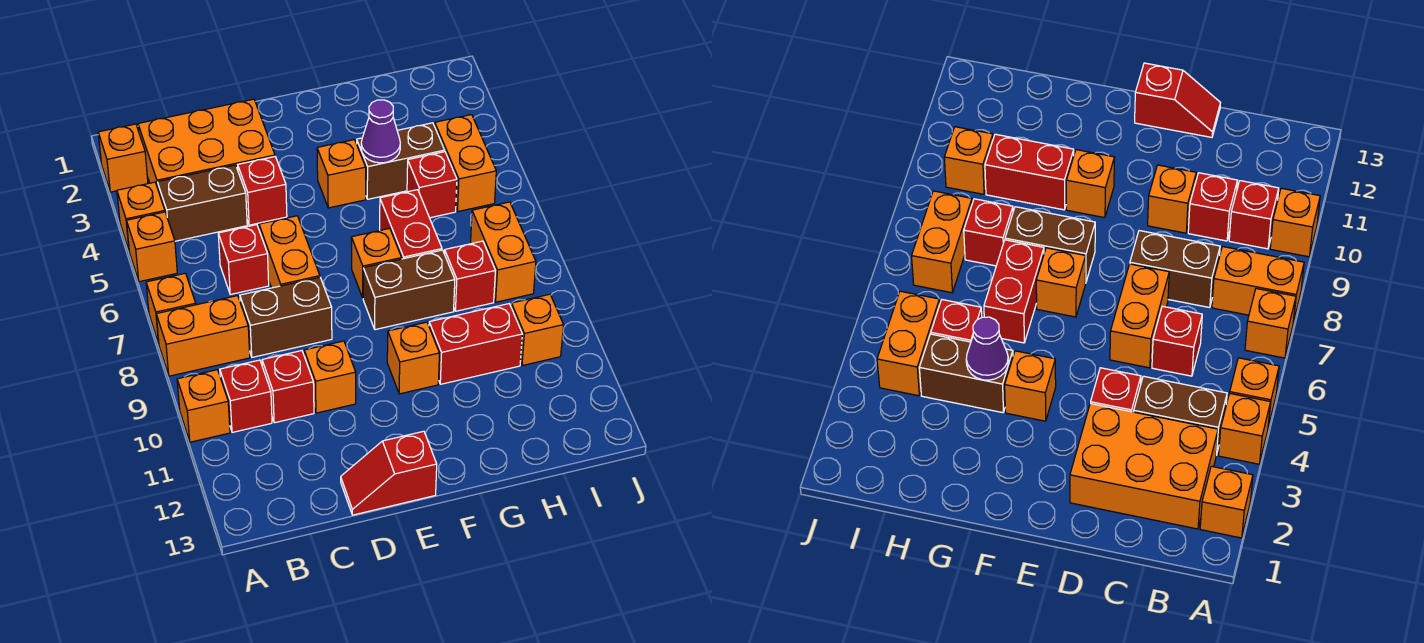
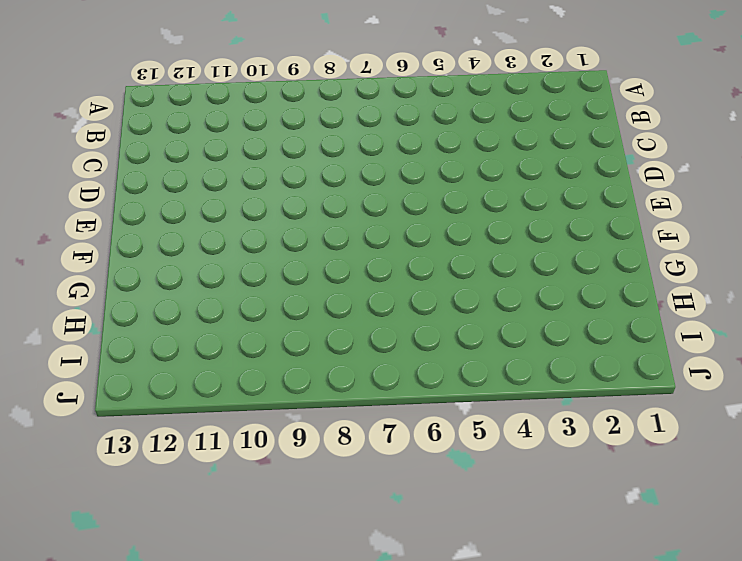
none -> orange 1x1 brick [98,124,148,192]
none -> orange 1x1 brick [117,182,165,250]
none -> orange 1x1 brick [127,212,177,282]

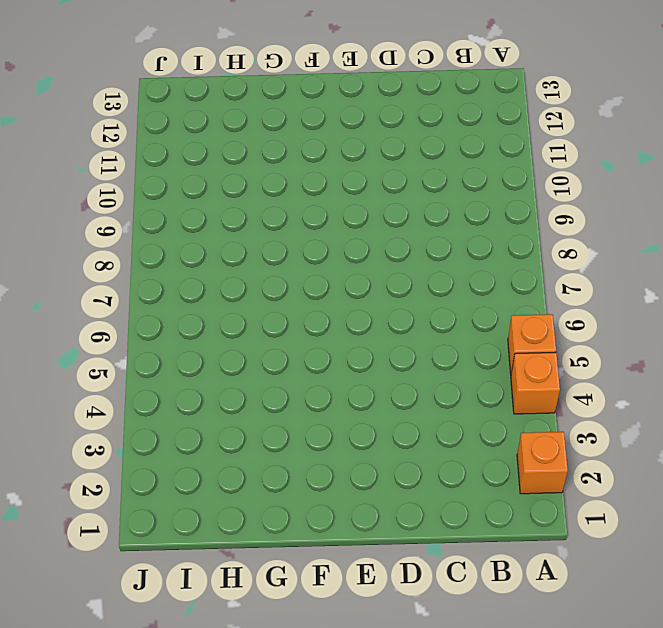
none -> orange 1x1 brick [146,273,196,344]
none -> orange 1x2 brick [156,296,250,376]
none -> orange 1x1 brick [177,370,230,442]

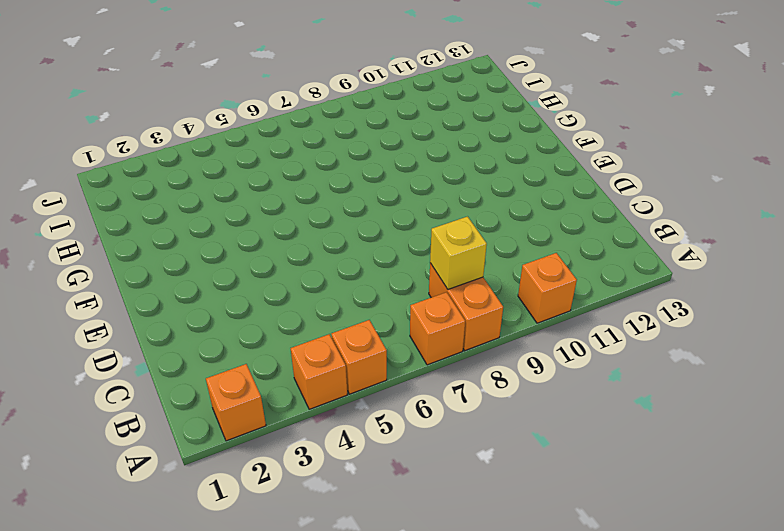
yellow 1x1 brick [430,217,487,289] -> none
none -> orange 2x3 brick [138,99,275,188]
none -> brown 1x2 brick [157,165,247,241]
none -> red 1x1 brick [220,360,272,432]

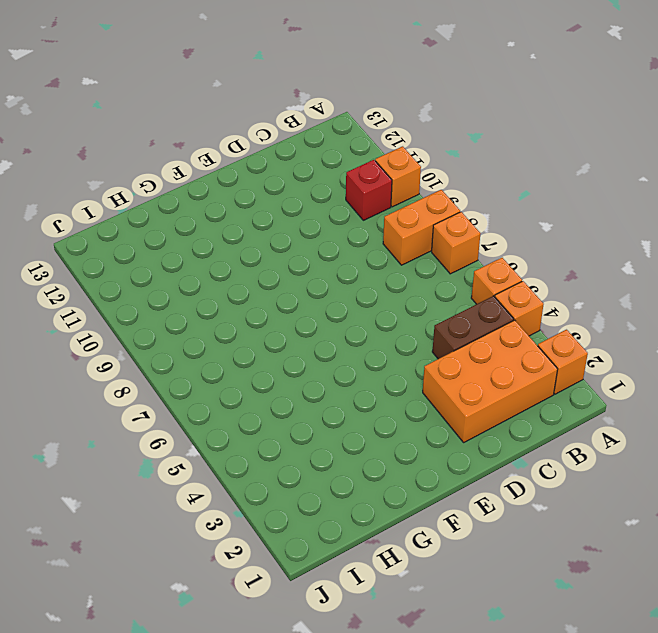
none -> red 1x1 brick [218,225,269,295]
none -> brown 1x2 brick [240,277,332,357]
none -> red 1x1 brick [262,351,314,423]

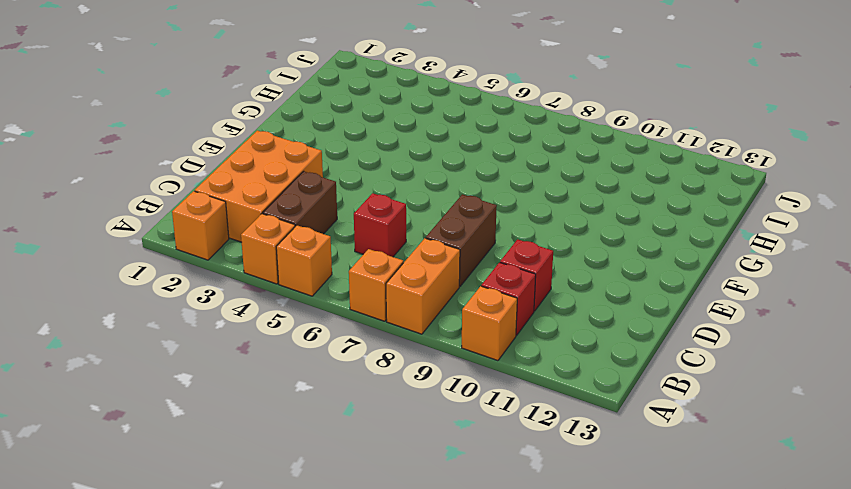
none -> red 1x1 brick [238,157,287,225]
none -> orange 1x2 brick [259,216,320,288]
none -> orange 1x1 brick [304,341,356,413]

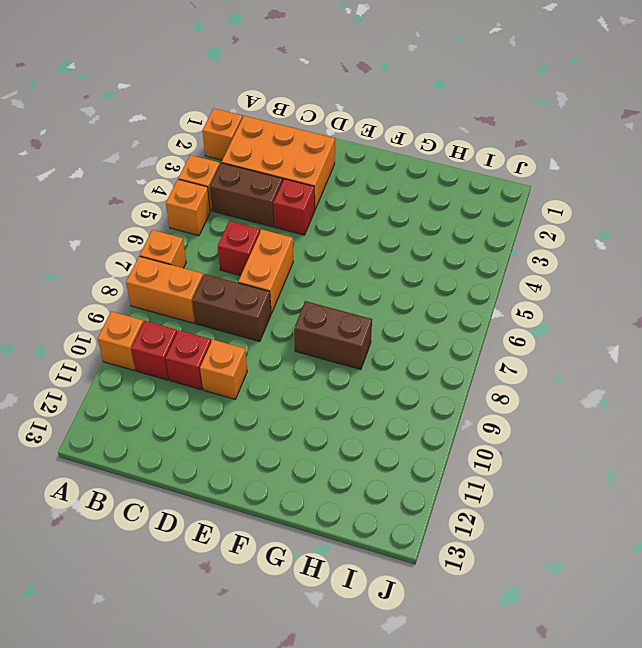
none -> red 1x2 slope [341,431,437,515]
none -> orange 1x1 brick [317,140,366,208]
none -> orange 1x1 brick [351,228,402,298]

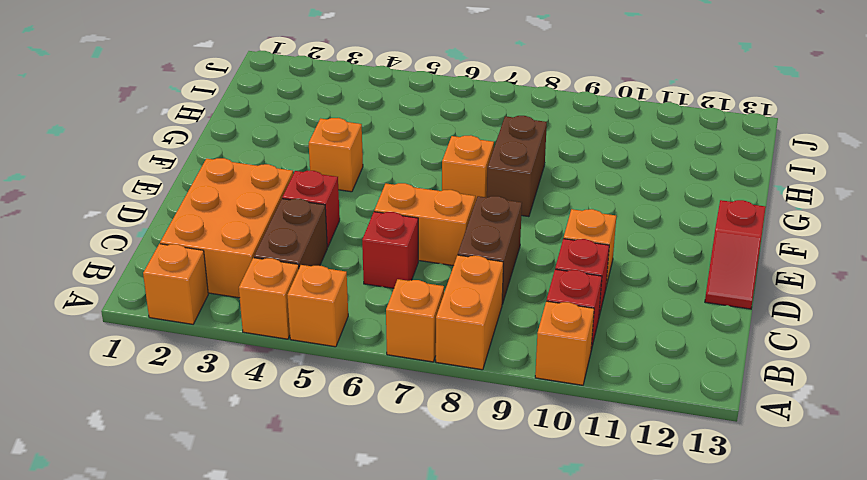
none -> orange 1x1 brick [387,322,440,394]
none -> brown 1x2 brick [357,123,445,199]
none -> red 1x2 brick [380,190,442,259]

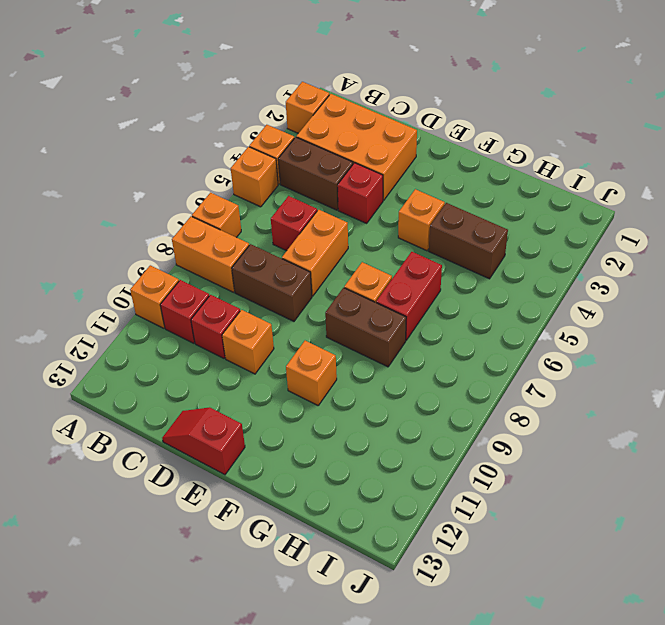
none -> red 1x2 brick [429,304,522,384]
none -> red 1x1 brick [407,152,457,218]
none -> red 1x1 brick [444,241,495,311]

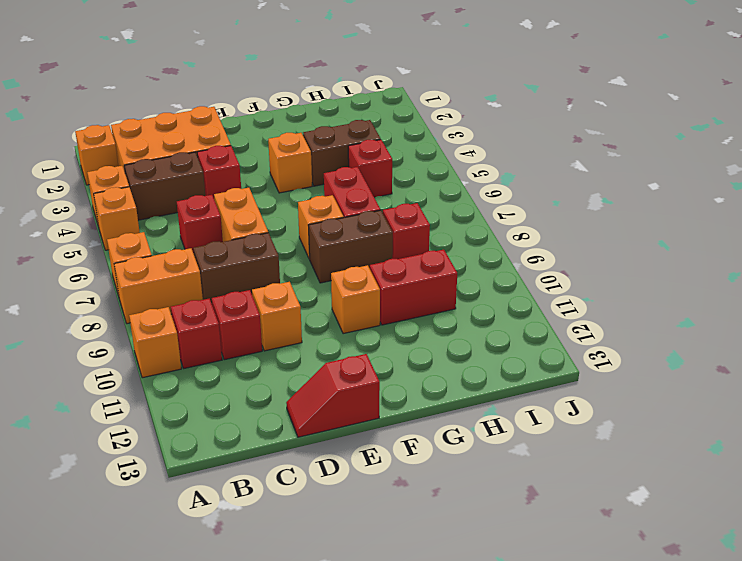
none -> orange 1x2 brick [435,115,496,212]
none -> orange 1x2 brick [471,202,536,302]
none -> orange 1x1 brick [511,294,563,366]

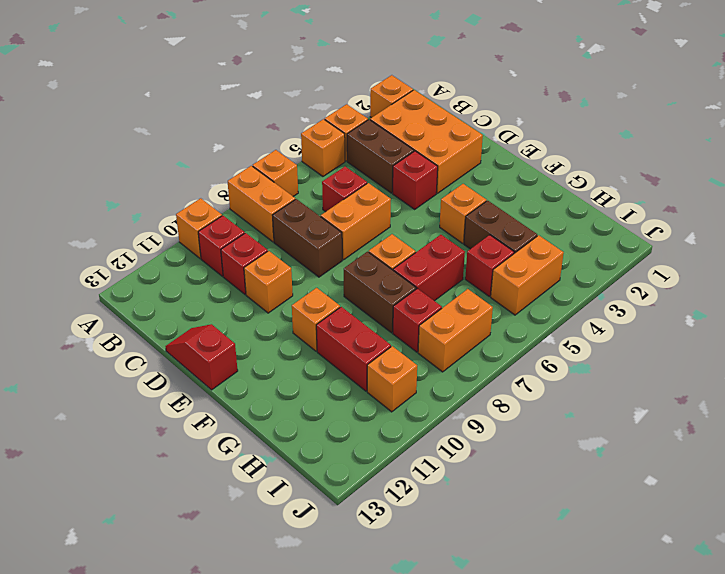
none -> purple 1x1 cone [361,100,400,163]

